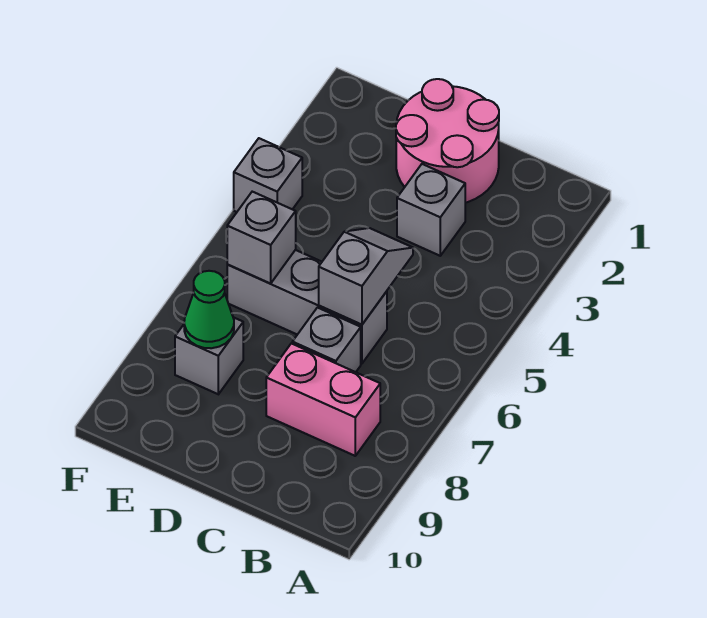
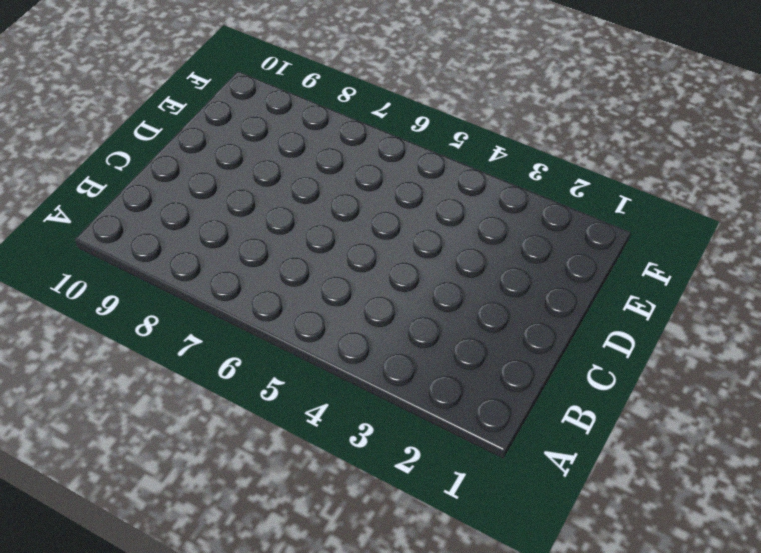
none -> pink 1x2 brick [266,343,380,456]
none -> pink 2x2 round brick [396,79,499,203]

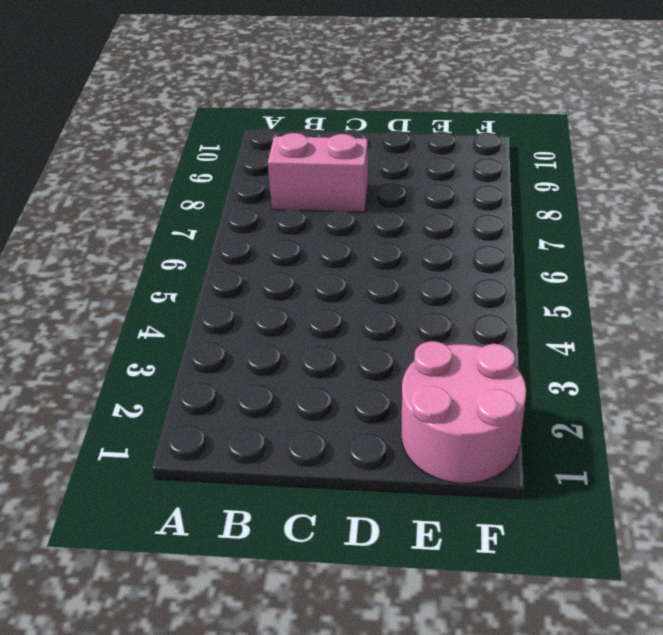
pink 2x2 round brick [402,341,526,483] -> pink 2x2 round brick moved to [396,79,499,203]
none -> grey 1x1 brick [397,164,465,256]
none -> grey 1x3 brick [227,250,387,364]

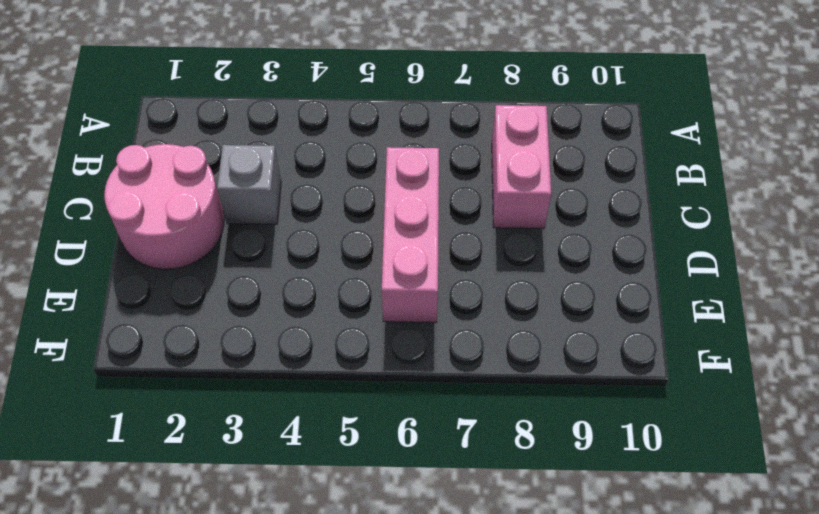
pink 1x3 brick [382,147,439,323] -> grey 1x3 brick [227,250,387,364]
none -> grey 1x1 brick [292,308,361,372]
none -> grey 1x1 brick [175,317,243,394]

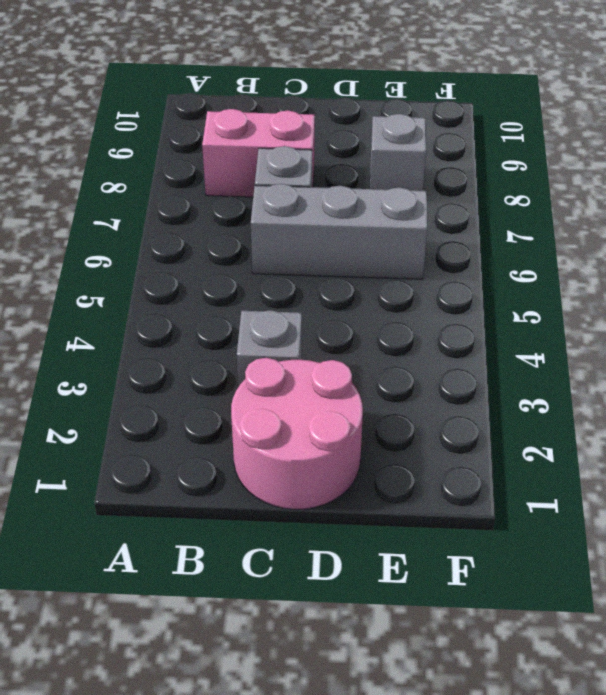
none -> grey 1x1 brick [234,138,302,212]
none -> grey 1x2 slope [319,228,413,325]

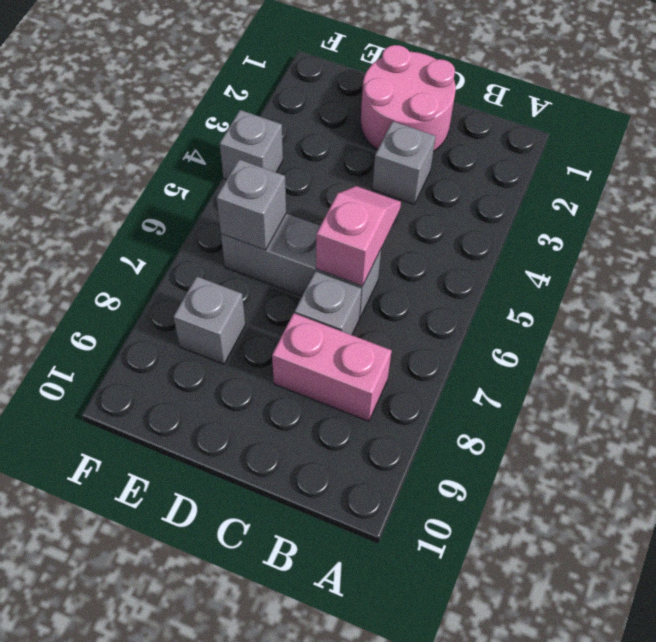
pink 1x2 slope [316,186,401,286] -> grey 1x2 slope [319,228,413,325]
none -> green 1x1 cone [184,271,234,348]

